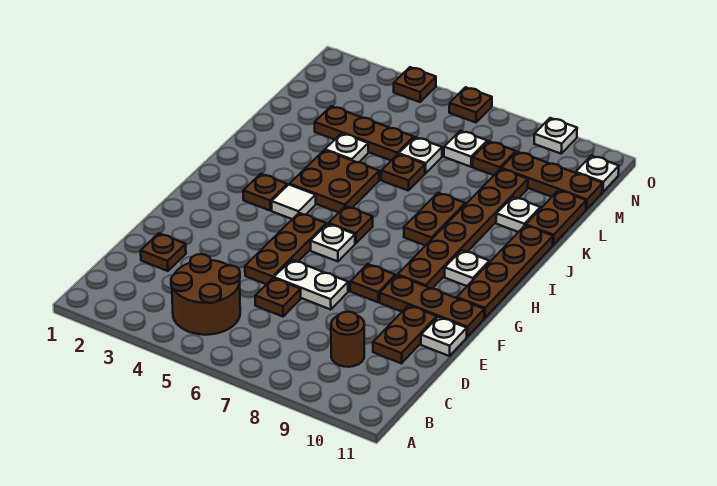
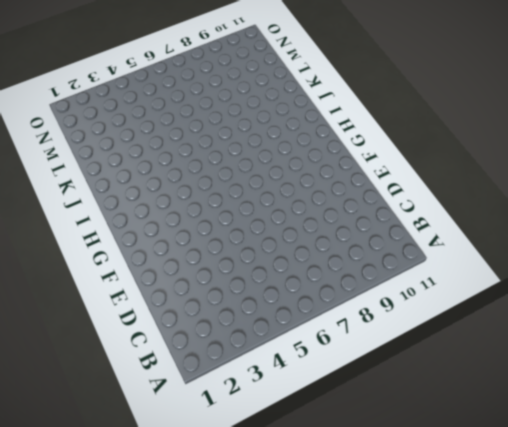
none -> brown 2x2 round brick [171,254,240,335]
none -> brown 1x1 round brick [331,312,364,367]
none -> brown 1x1 plate [141,233,186,271]
none -> brown 1x1 plate [255,278,301,317]

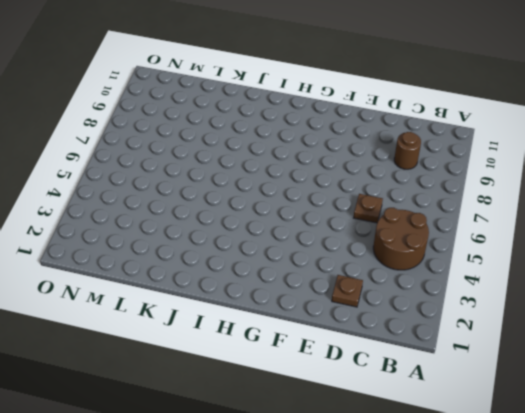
none -> brown 1x2 plate [373,305,437,363]
none -> brown 1x3 plate [245,213,326,284]
none -> white 1x2 plate [274,260,348,310]
none -> white 1x1 plate [421,317,467,356]

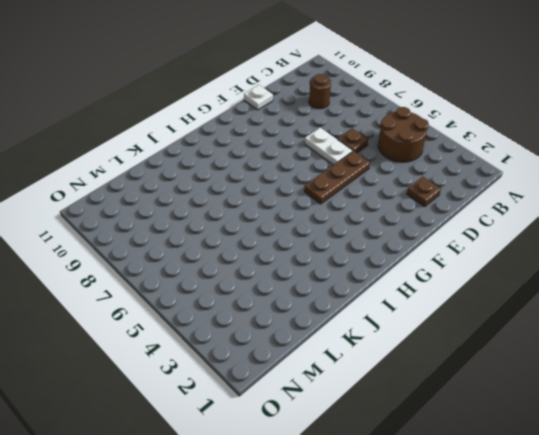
none -> brown 1x2 plate [373,305,437,363]
none -> brown 1x1 plate [350,264,395,302]
none -> brown 1x3 plate [380,275,484,337]
none -> white 1x1 plate [311,224,355,261]

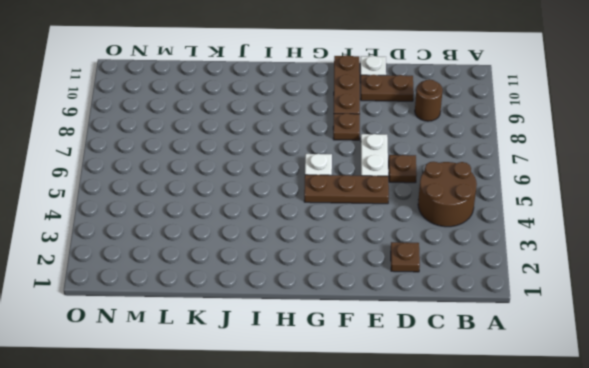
none -> brown 1x6 plate [398,169,528,289]
none -> brown 1x4 plate [457,225,553,318]
none -> brown 1x1 plate [243,174,287,210]
none -> white 1x1 tile [272,185,316,219]

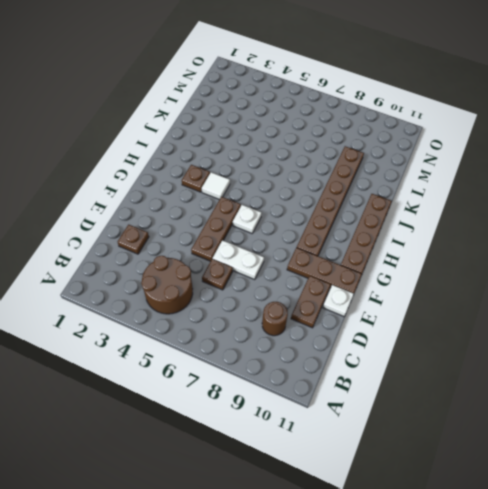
none -> brown 1x1 plate [350,264,395,302]
none -> brown 1x1 plate [329,206,373,243]
none -> white 1x1 plate [445,250,489,286]
none -> brown 2x2 plate [290,150,379,212]

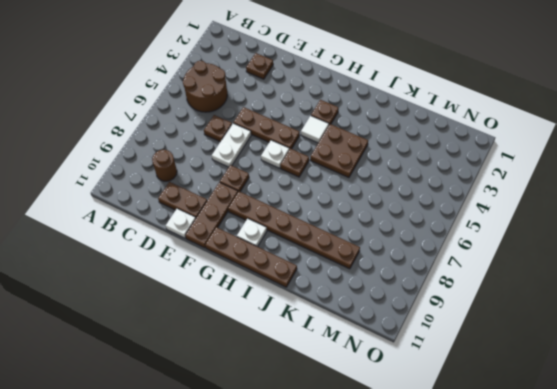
none -> brown 1x2 plate [404,193,465,246]
none -> white 1x1 plate [325,133,368,162]
none -> brown 1x1 plate [381,154,425,191]
none -> white 1x1 plate [496,197,540,232]

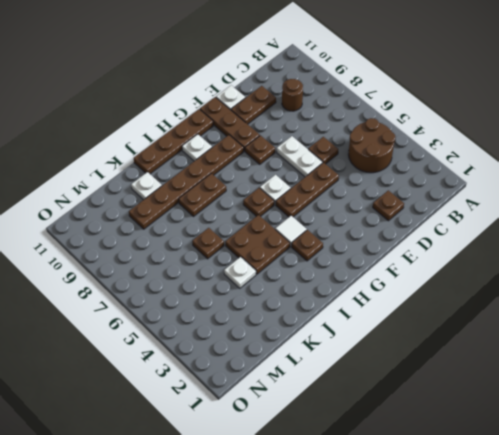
none -> brown 1x2 plate [526,190,586,245]
none -> brown 1x3 plate [315,106,414,160]
none -> white 1x1 plate [399,137,442,173]
none -> white 1x1 plate [444,131,487,167]

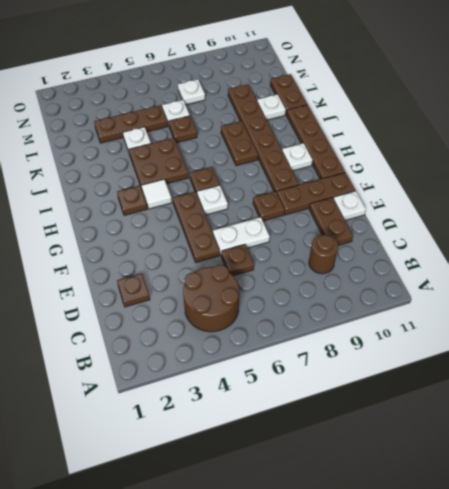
none -> brown 1x1 plate [472,141,516,175]
none -> brown 1x3 plate [501,152,603,210]
none -> white 1x1 plate [576,156,619,192]
none -> brown 1x1 plate [394,67,436,102]

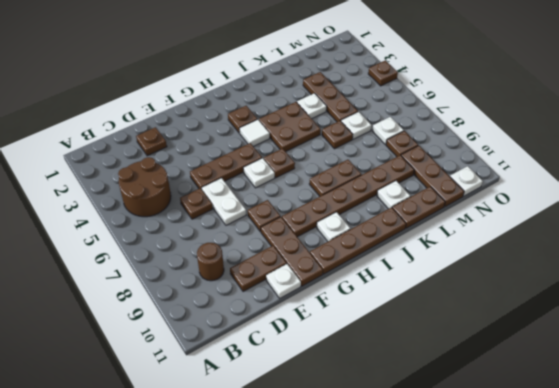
none -> brown 1x1 plate [449,87,492,123]
none -> white 1x1 plate [534,118,577,154]

